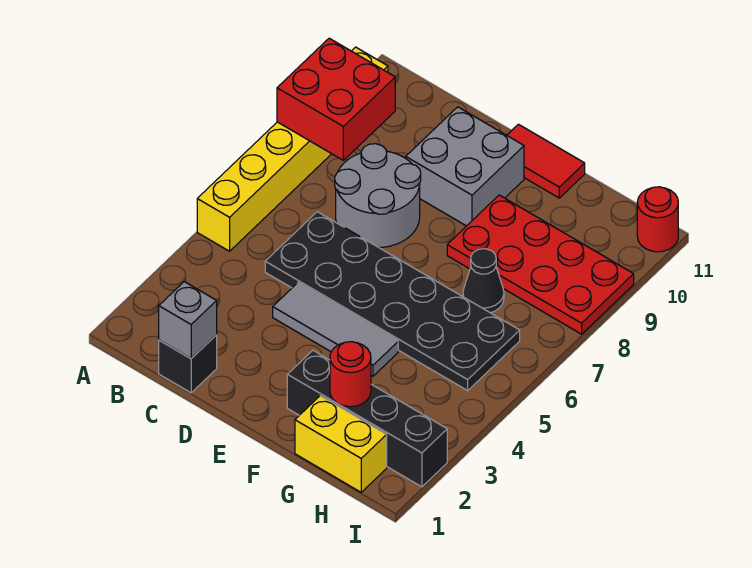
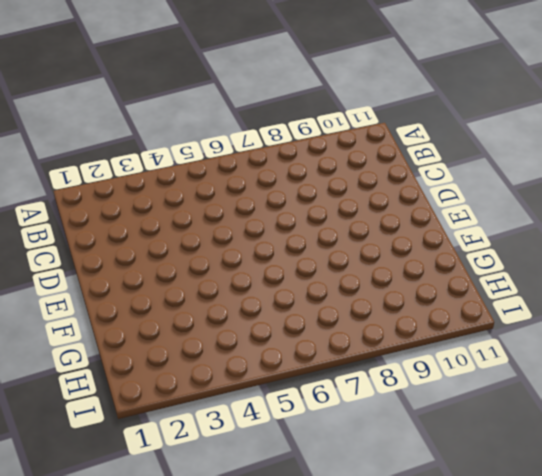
none -> yellow 1x6 brick [197,47,388,251]
none -> black 1x1 brick [159,335,217,393]
none -> black 2x6 plate [265,212,520,390]

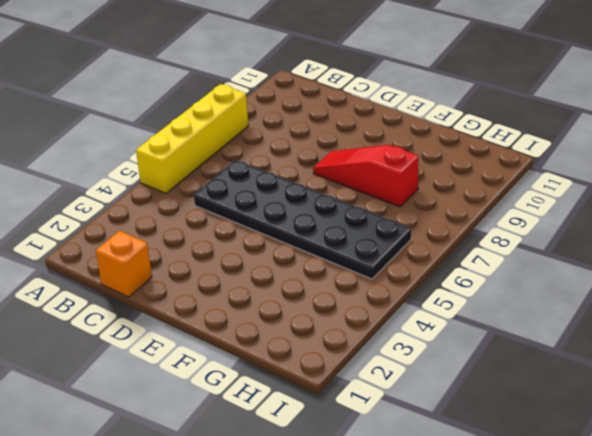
yellow 1x4 brick [136,84,248,193] -> yellow 1x6 brick [197,47,388,251]
orange 1x1 brick [96,231,152,297] -> black 1x1 brick [159,335,217,393]
red 1x3 slope [313,145,418,207] -> red 2x4 plate [447,195,634,334]
none -> grey 2x2 round brick [335,144,421,247]
none -> grey 1x3 tile [273,283,398,376]
none -> grey 2x2 brick [406,107,524,226]

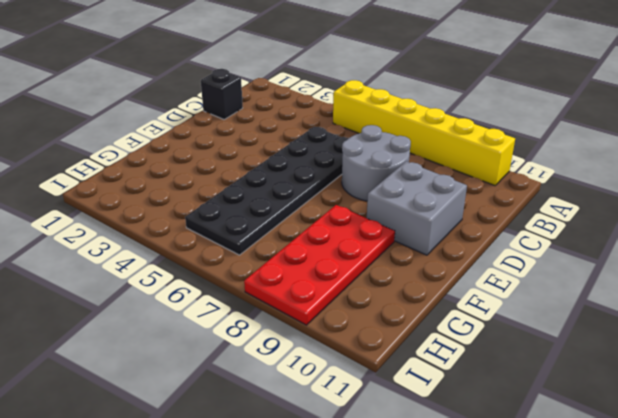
none -> grey 1x3 tile [273,283,398,376]
none -> red 1x2 tile [507,124,585,198]
none -> black 1x4 brick [287,350,447,487]

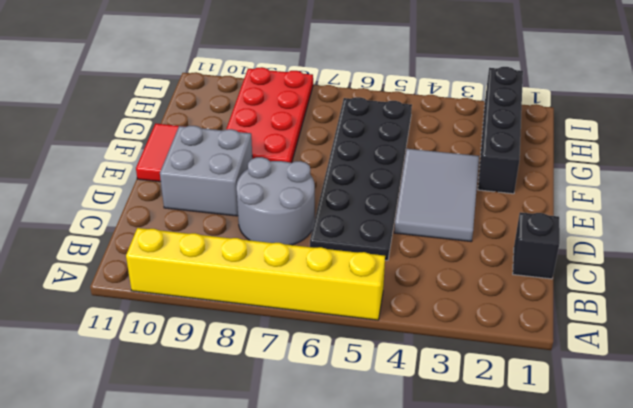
grey 2x3 tile [394,149,479,242] -> grey 1x3 tile [273,283,398,376]
none -> yellow 1x2 brick [295,396,387,492]
none -> black 1x1 cone [463,249,504,313]
none -> red 1x1 round brick [637,187,678,252]

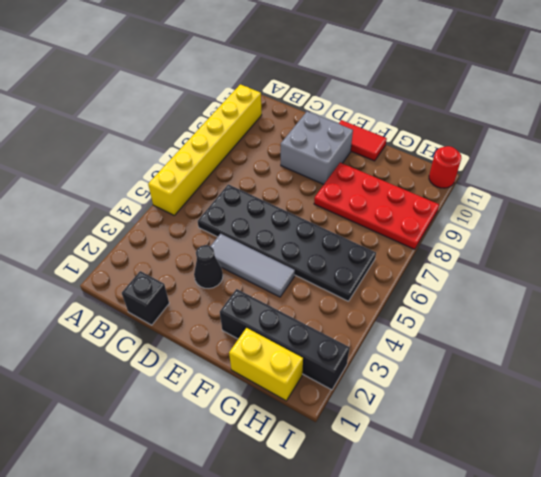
black 1x1 cone [194,245,223,288] -> black 1x1 cone moved to [463,249,504,313]
none -> grey 2x2 round brick [335,144,421,247]
none -> red 2x2 brick [277,38,395,160]
none -> grey 1x1 brick [159,282,217,358]

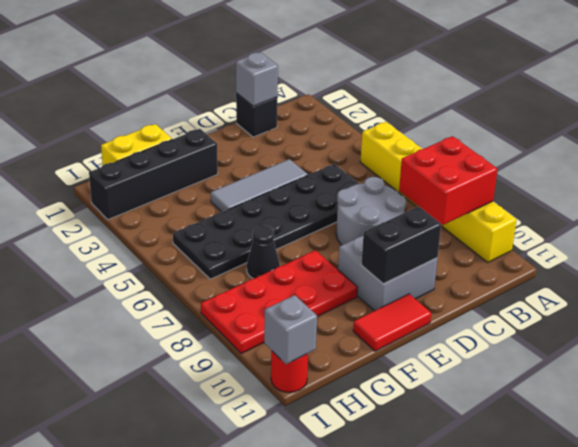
black 1x2 brick [361,206,441,284] -> none
grey 1x1 brick [264,295,317,364] -> none
none -> red 1x1 round brick [330,342,371,407]

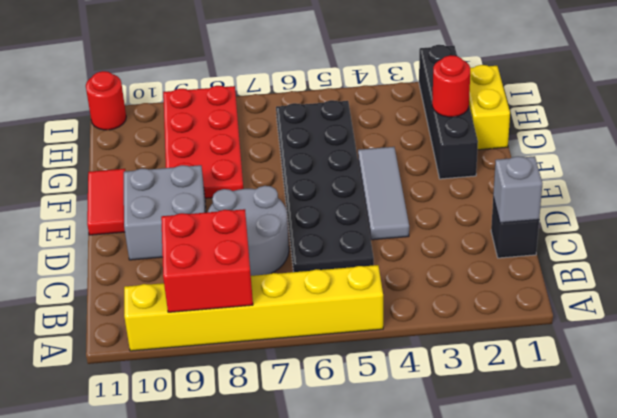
none -> black 1x1 cone [463,249,504,313]

